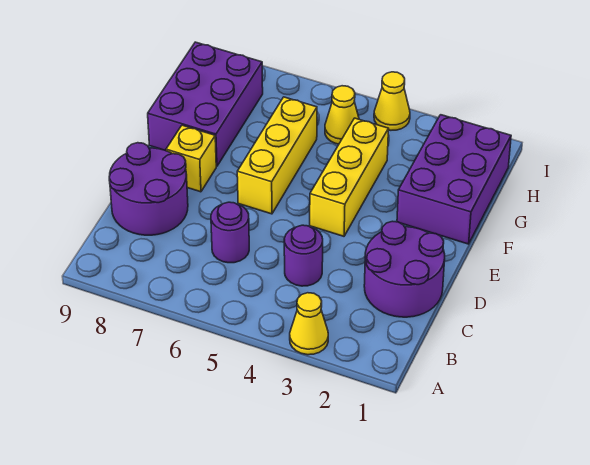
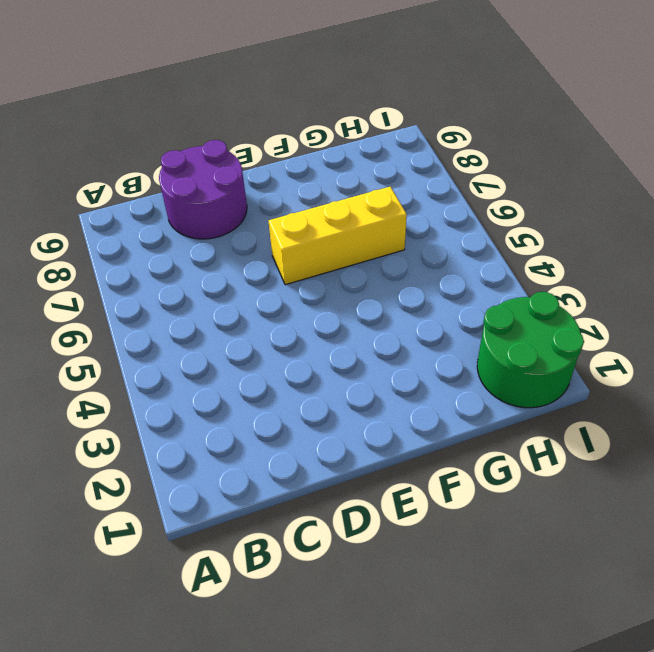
green 2x2 round brick [477,292,584,408] -> purple 2x3 brick [397,115,511,244]
none -> yellow 1x1 cone [290,293,328,355]
none -> purple 2x2 round brick [364,221,445,317]
none -> purple 1x1 round brick [284,225,323,286]

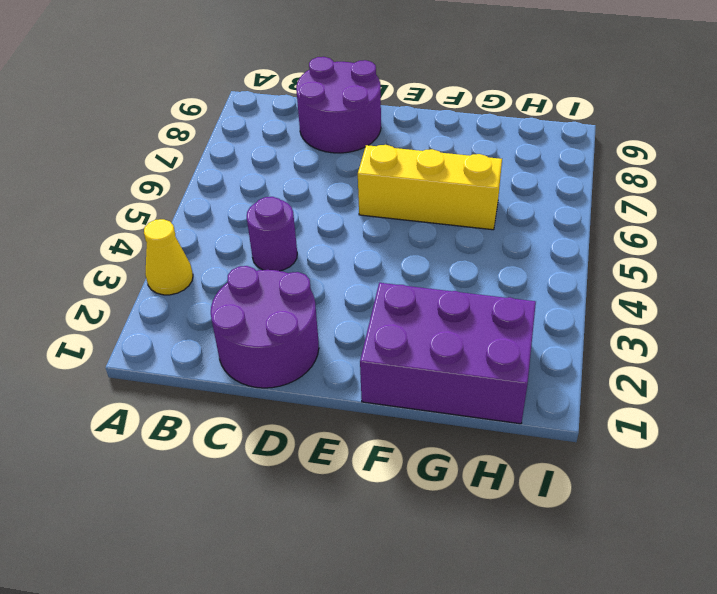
none -> purple 1x1 round brick [211,202,249,263]
none -> yellow 1x3 brick [310,118,388,236]
none -> yellow 1x1 brick [166,125,216,192]

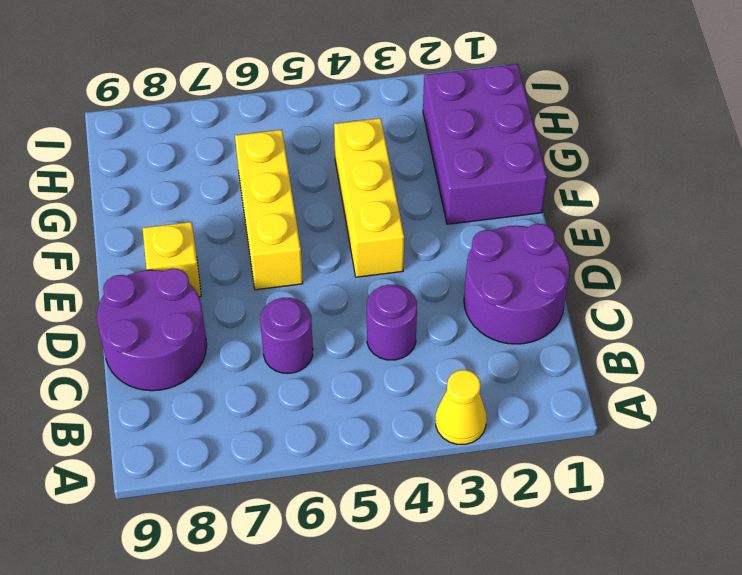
none -> purple 2x3 brick [148,42,263,166]
none -> yellow 1x1 cone [325,86,359,144]
none -> yellow 1x1 cone [374,72,410,130]

